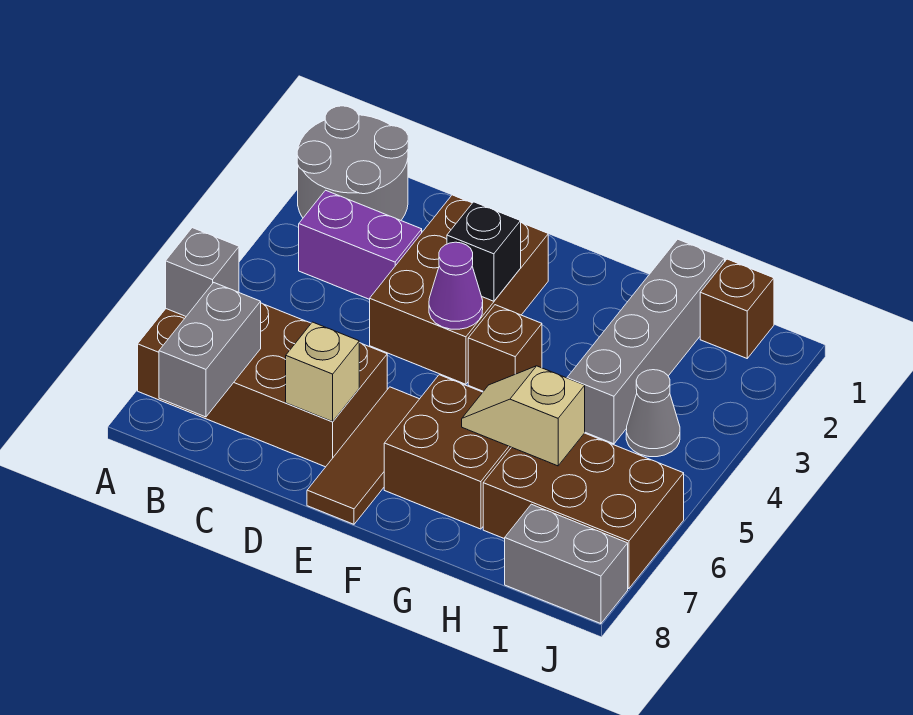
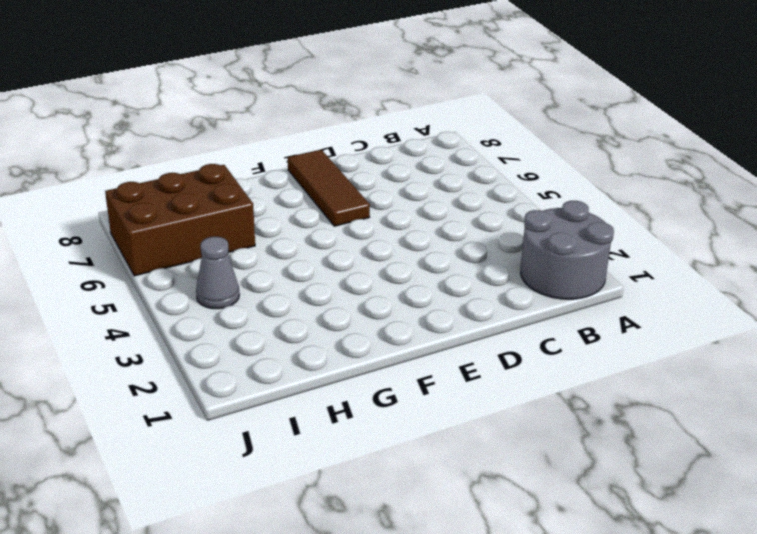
none -> brown 2x4 brick [138,303,387,467]
none -> purple 1x2 brick [299,190,422,299]
none -> brown 2x3 brick [370,195,548,384]

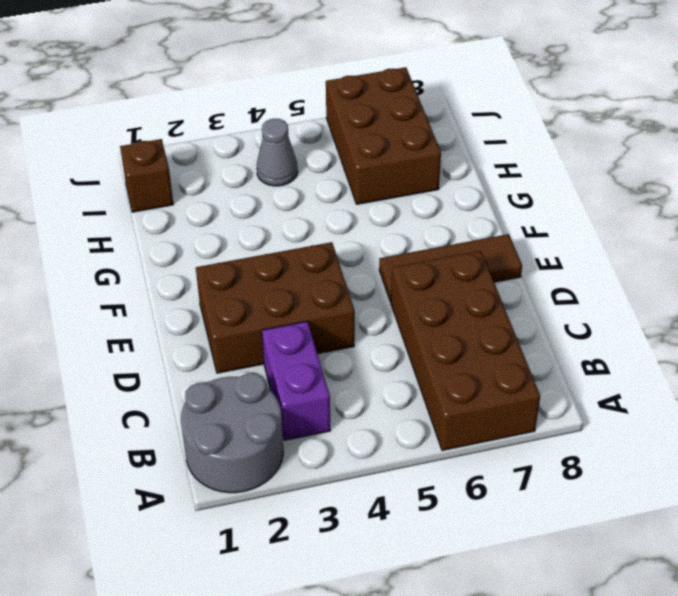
none -> brown 1x1 brick [468,305,542,391]
none -> brown 2x2 brick [384,375,511,529]
none -> grey 1x4 brick [567,239,725,444]

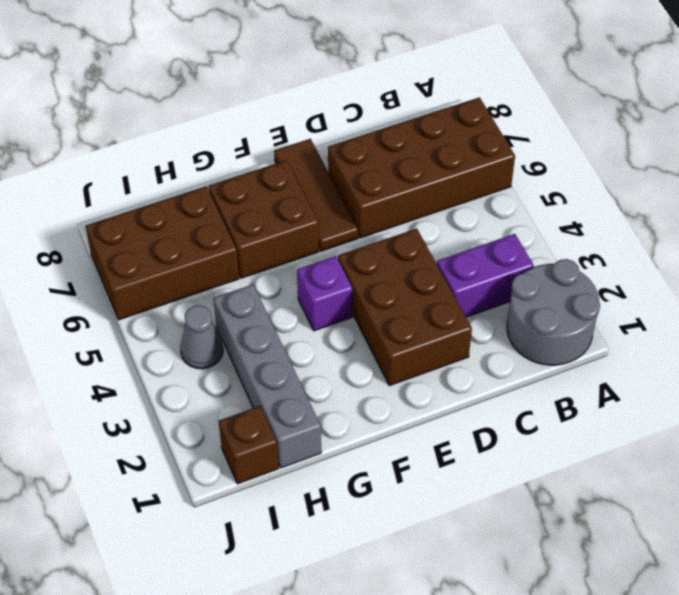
purple 1x1 brick [297,256,353,331] -> brown 1x1 brick [468,305,542,391]
none -> grey 1x2 brick [505,504,628,624]
none -> grey 1x1 brick [166,228,239,316]
none -> grey 1x2 brick [159,283,261,417]

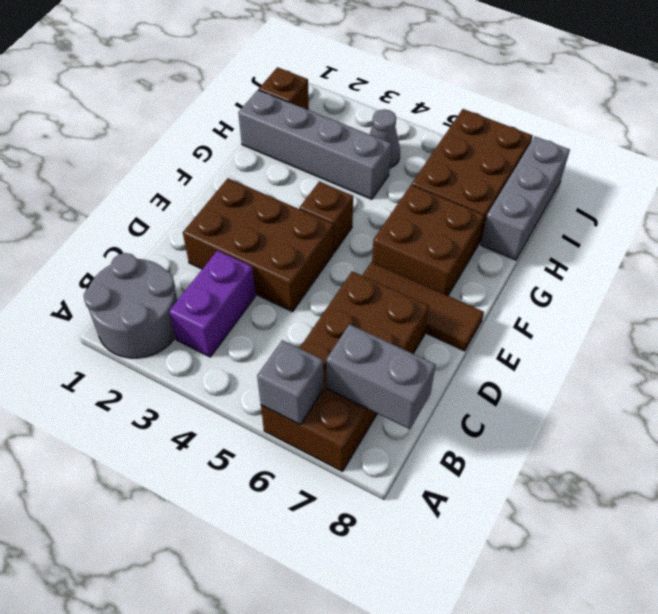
grey 1x3 brick [481,136,570,260] -> grey 1x2 brick [505,504,628,624]
none -> tan 1x1 brick [286,322,359,422]
none -> black 1x1 brick [447,202,521,301]
none -> purple 1x1 cone [429,242,483,329]

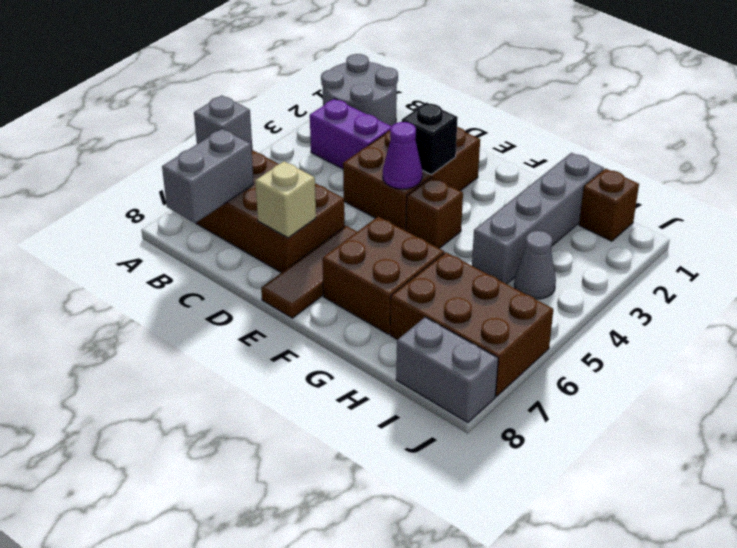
none -> tan 1x2 slope [462,366,585,466]

